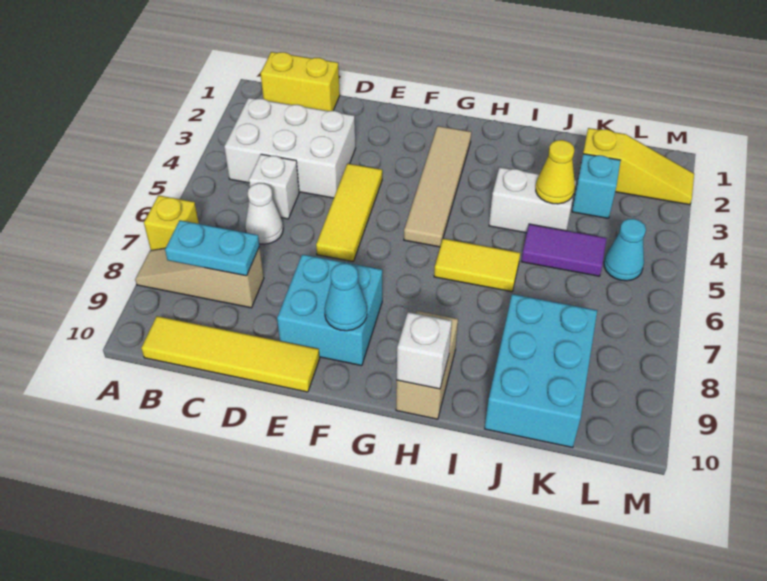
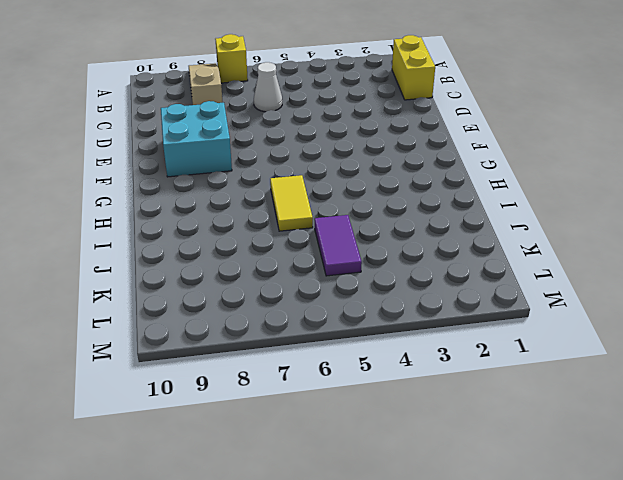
none -> white 2x3 brick [224,98,356,198]
none -> yellow 1x4 tile [141,316,320,392]
none -> white 1x1 brick [249,154,299,219]

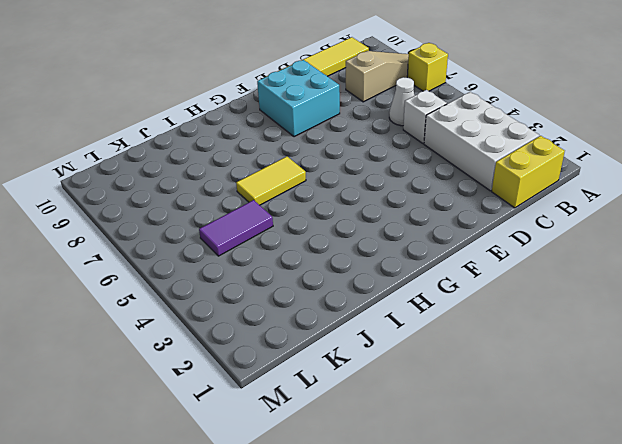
white 2x3 brick [424,92,539,191] -> white 2x3 brick turned to [224,98,356,198]
none -> yellow 1x3 tile [316,164,382,262]
none -> tan 1x4 tile [404,126,471,247]
none -> tan 1x2 brick [396,311,458,419]

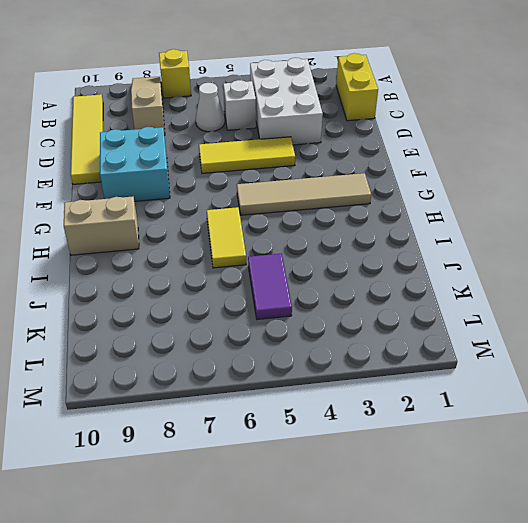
none -> white 1x2 brick [489,167,576,233]
none -> cyan 2x3 brick [485,294,597,448]
none -> yellow 1x3 slope [581,128,694,205]

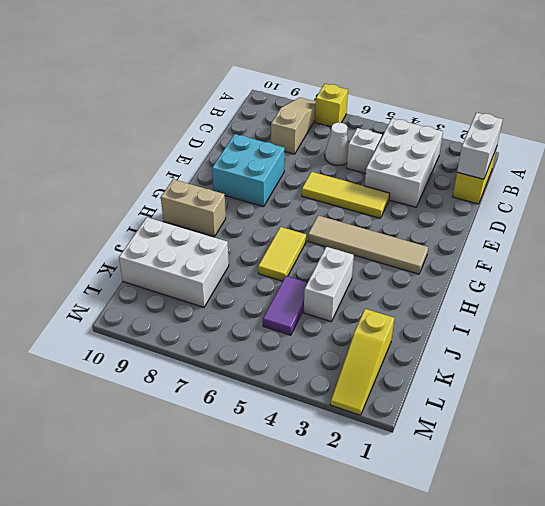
white 1x2 brick [457,113,503,179] -> none
white 2x3 brick [119,217,229,307] -> cyan 2x3 brick [485,294,597,448]
none -> yellow 1x4 tile [141,316,320,392]
none -> cyan 1x1 brick [572,154,621,218]
none -> cyan 1x1 cone [604,219,646,281]

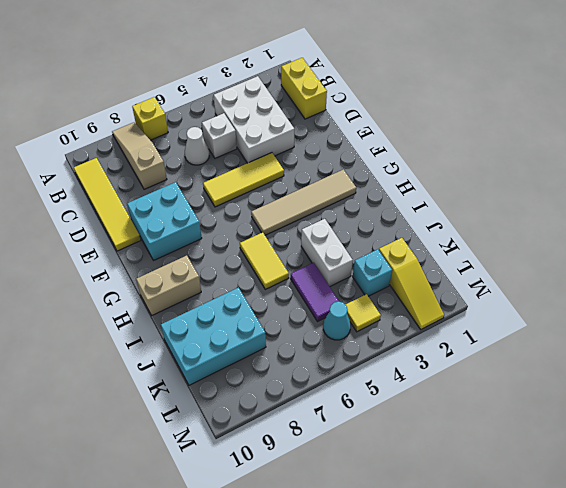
yellow 1x1 tile [345,294,381,332] -> none
none -> cyan 1x2 plate [165,220,259,276]
none -> cyan 1x1 cone [325,264,367,331]
none -> white 1x1 brick [397,312,452,389]

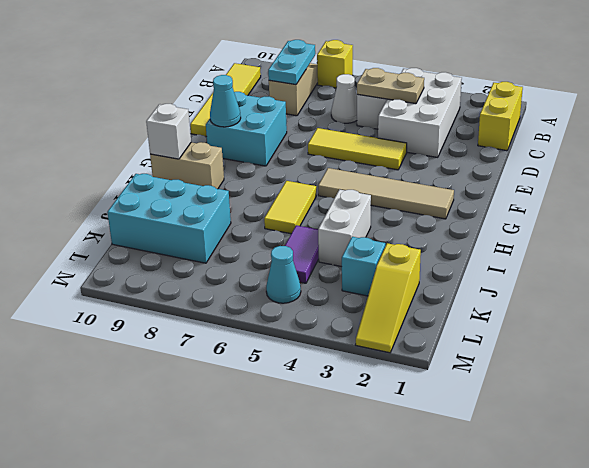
tan 1x2 plate [357,68,424,104] -> none
none -> yellow 1x1 cone [536,140,575,204]

